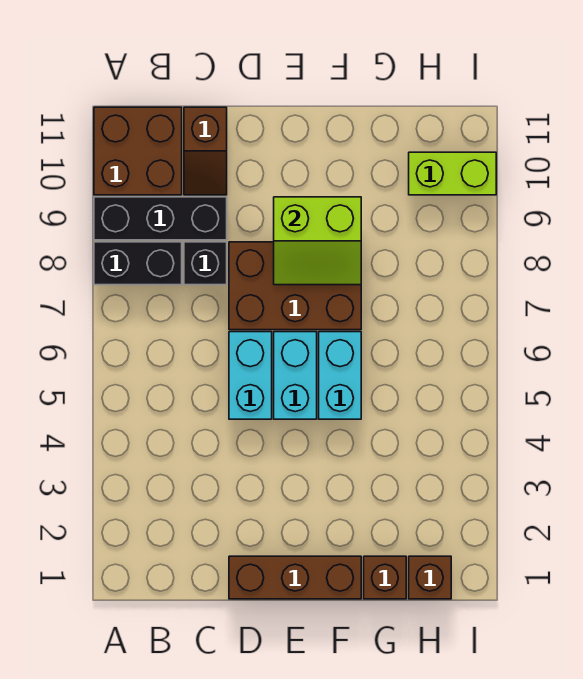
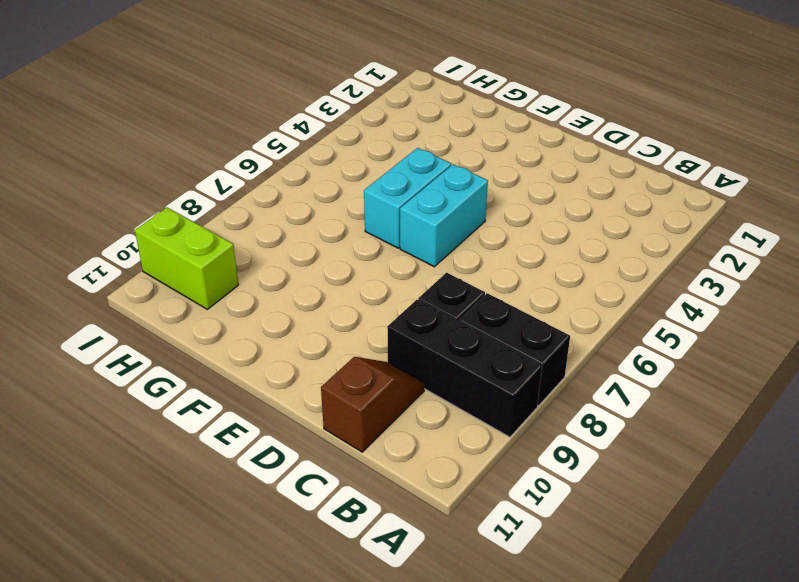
none -> brown 2x2 brick [94,107,182,195]
none -> brown 1x3 brick [229,556,361,599]
none -> cyan 1x2 brick [229,332,272,419]

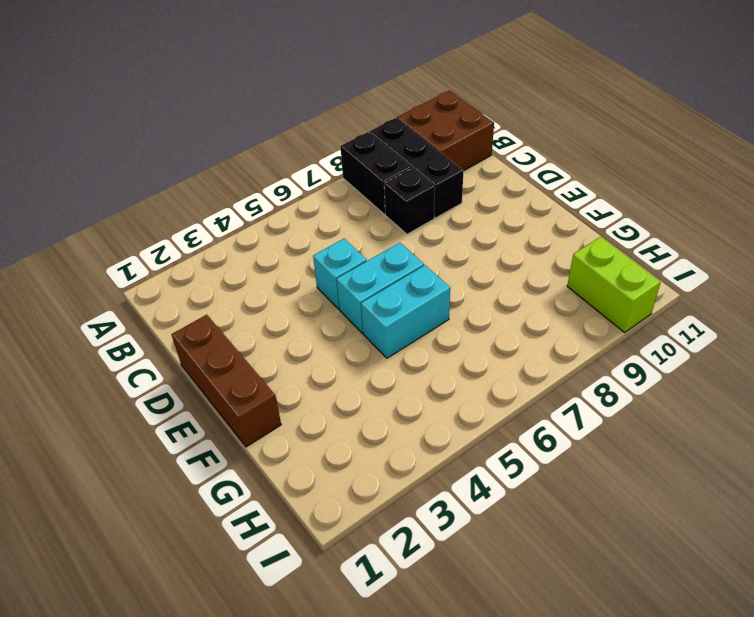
cyan 1x1 brick [313,239,367,309] -> cyan 1x2 brick [229,332,272,419]
none -> brown 1x2 slope [184,107,227,195]
none -> brown 2x3 brick [229,242,361,330]
none -> brown 1x1 brick [364,556,406,599]

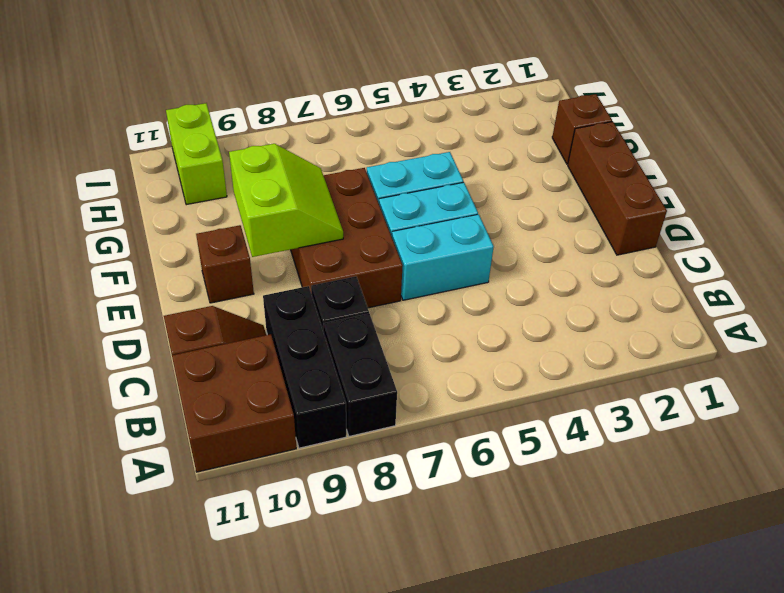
brown 1x1 brick [196,225,254,303] -> brown 1x1 brick moved to [409,556,451,599]

